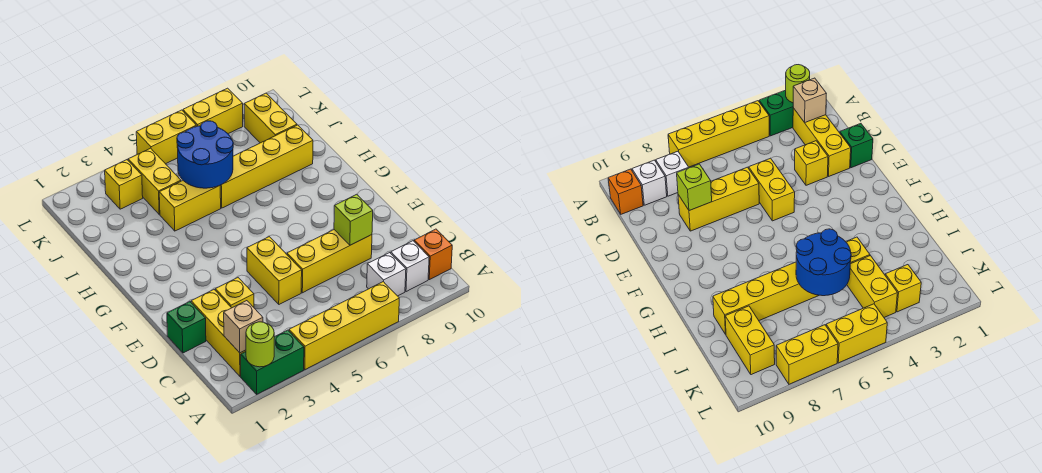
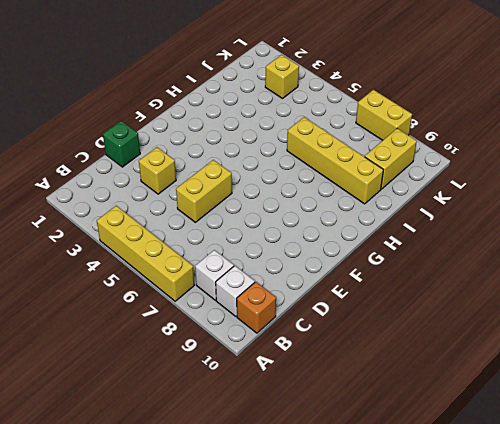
none -> green 1x2 brick [241,330,304,394]
none -> yellow 1x3 brick [191,290,246,376]
none -> yellow 1x3 brick [287,230,372,293]

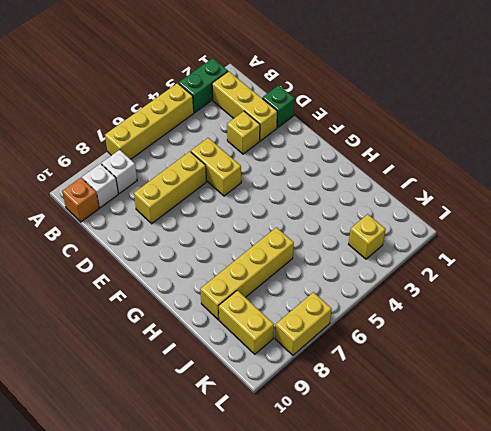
none -> yellow 1x2 brick [159,181,221,231]
none -> yellow 1x2 brick [128,148,181,214]
none -> yellow 1x2 brick [136,110,197,164]

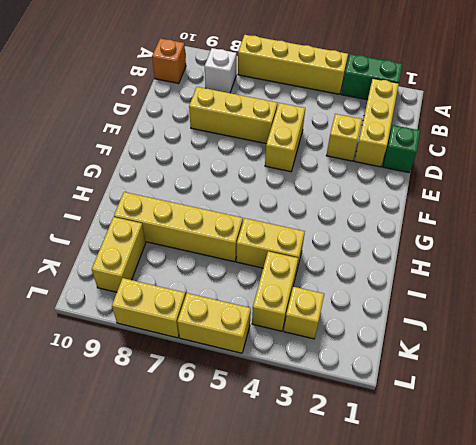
none -> white 1x1 brick [391,241,429,292]
none -> lime 1x1 round brick [246,322,274,367]
none -> tan 1x1 brick [224,301,263,353]

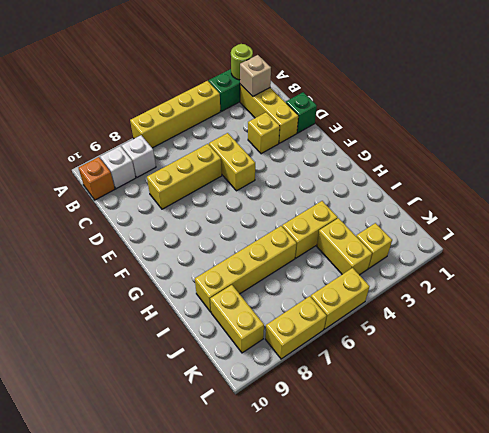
none -> lime 1x1 brick [334,194,373,245]
none -> blue 2x2 round brick [177,121,233,188]

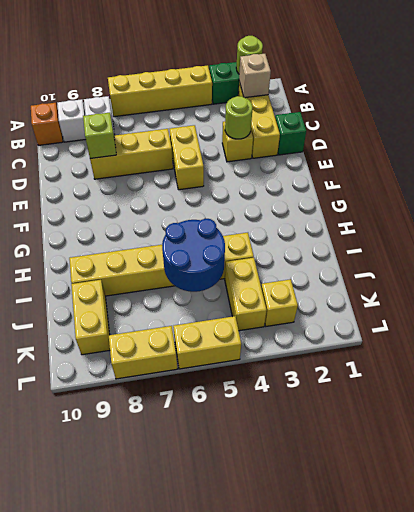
lime 1x1 round brick [225,96,253,139] -> none

